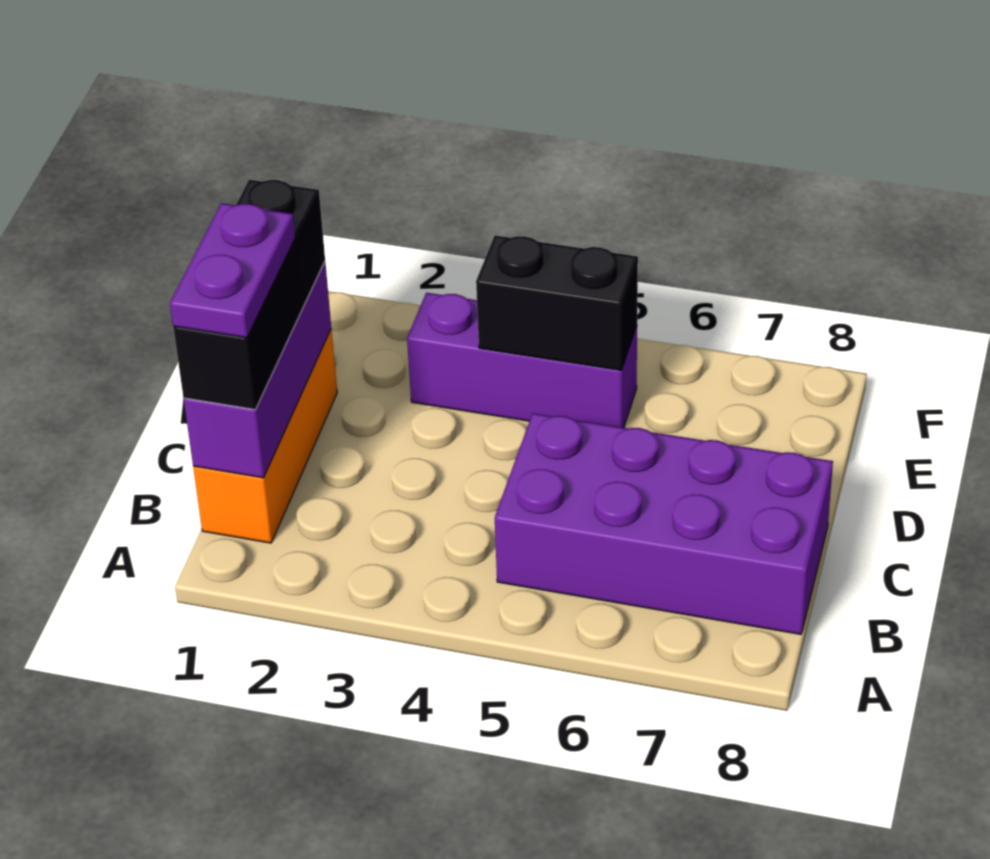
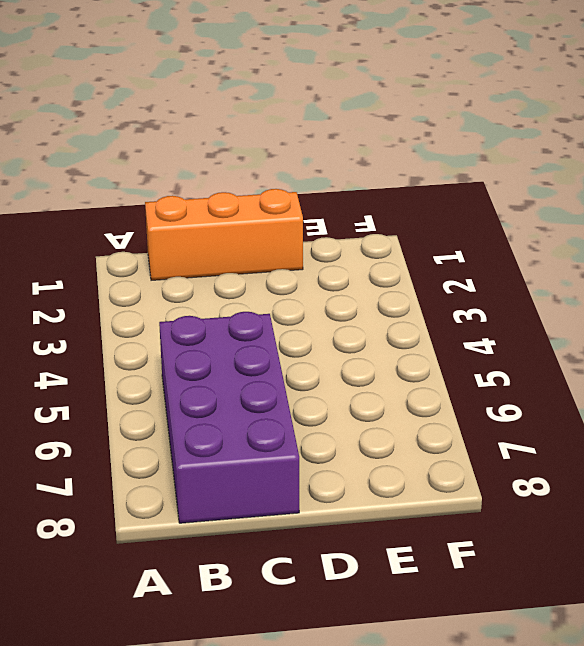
none -> purple 1x3 brick [407,293,637,428]
none -> purple 1x3 brick [184,262,331,478]

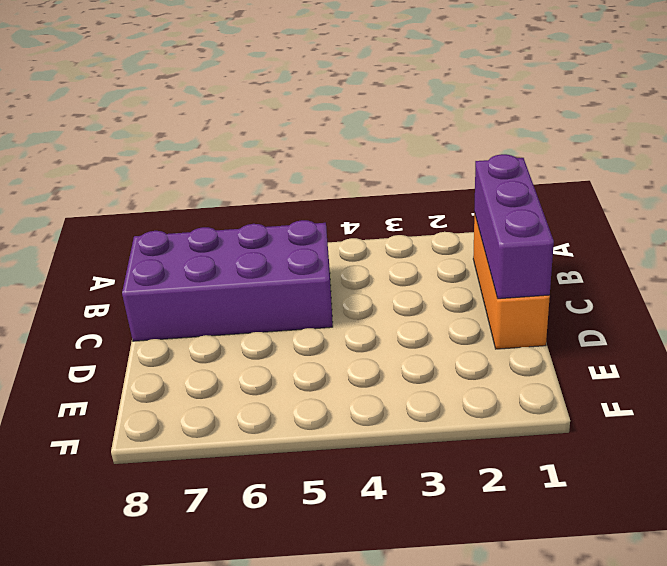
none -> purple 1x3 brick [407,293,637,428]
none -> black 1x2 brick [476,235,638,370]

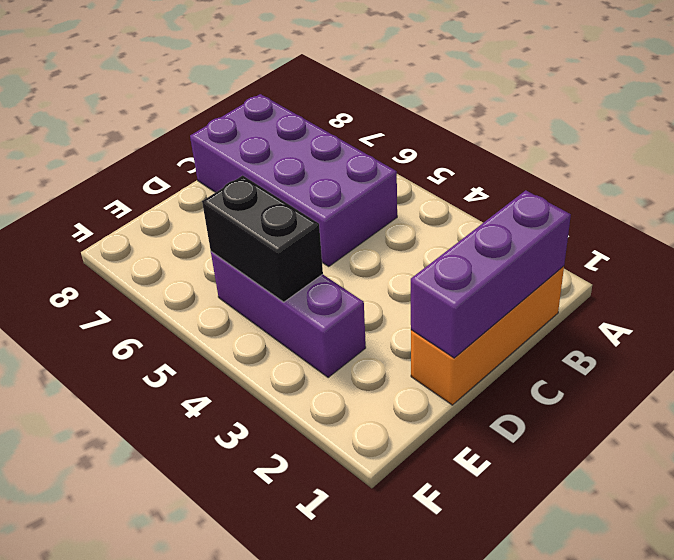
none -> black 1x3 brick [173,180,325,409]
none -> purple 1x2 plate [170,203,295,338]

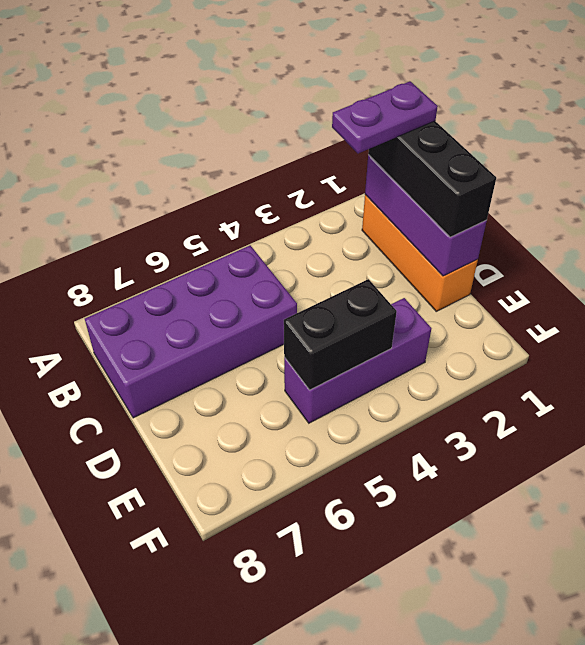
purple 1x2 plate [332,81,438,153] -> purple 1x2 plate turned to [170,203,295,338]

